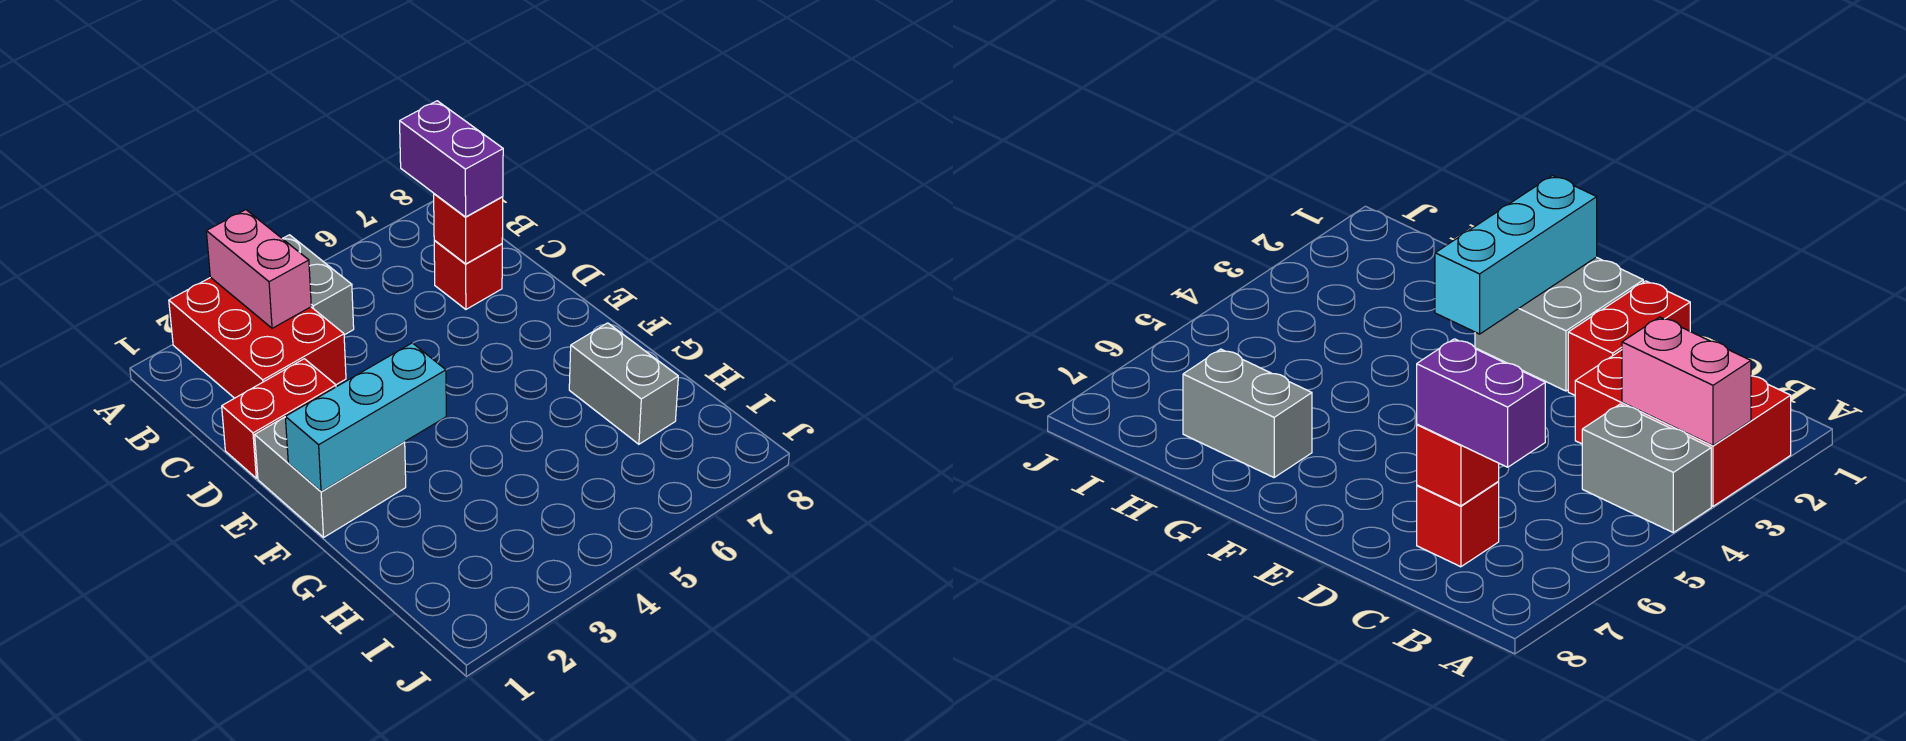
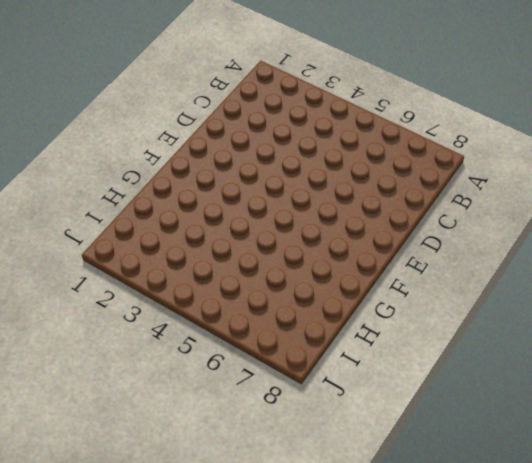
none -> red 2x3 brick [169,277,346,398]
none -> grey 1x2 brick [282,235,354,335]

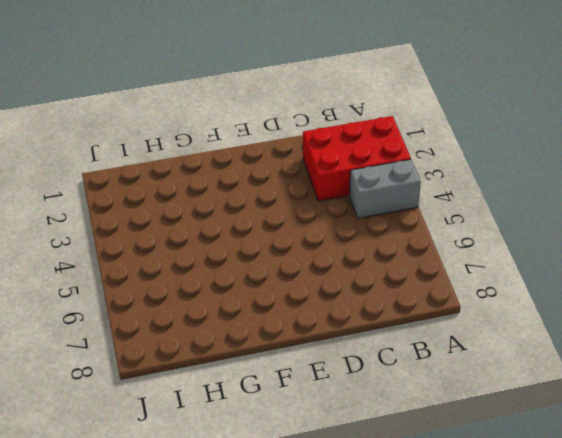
none -> red 1x1 brick [434,240,502,309]
none -> red 1x2 brick [222,359,336,478]

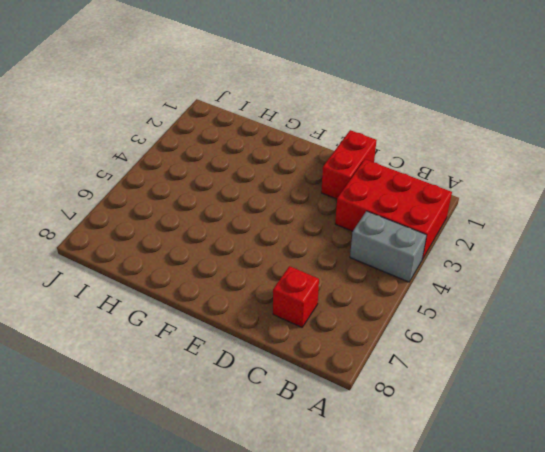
none -> grey 2x2 brick [255,417,406,537]
none -> grey 1x2 brick [569,323,678,444]

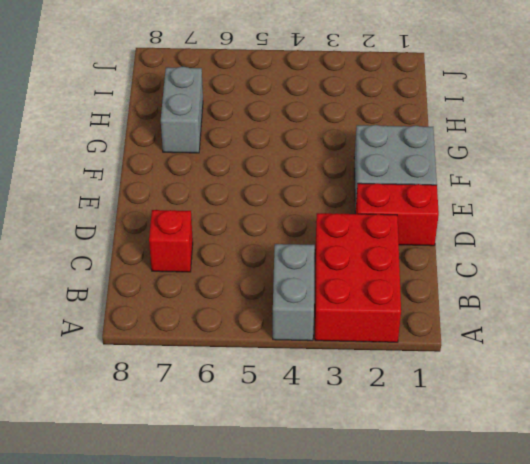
none -> pink 1x2 brick [206,210,311,328]
none -> red 1x1 brick [434,194,503,264]

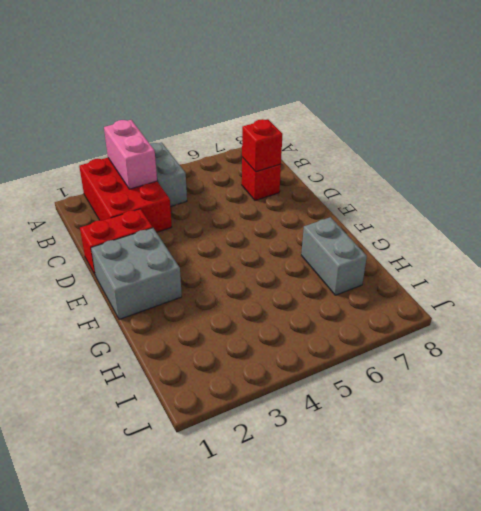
none -> cyan 1x3 brick [285,343,446,492]
none -> purple 1x2 brick [400,101,503,217]

